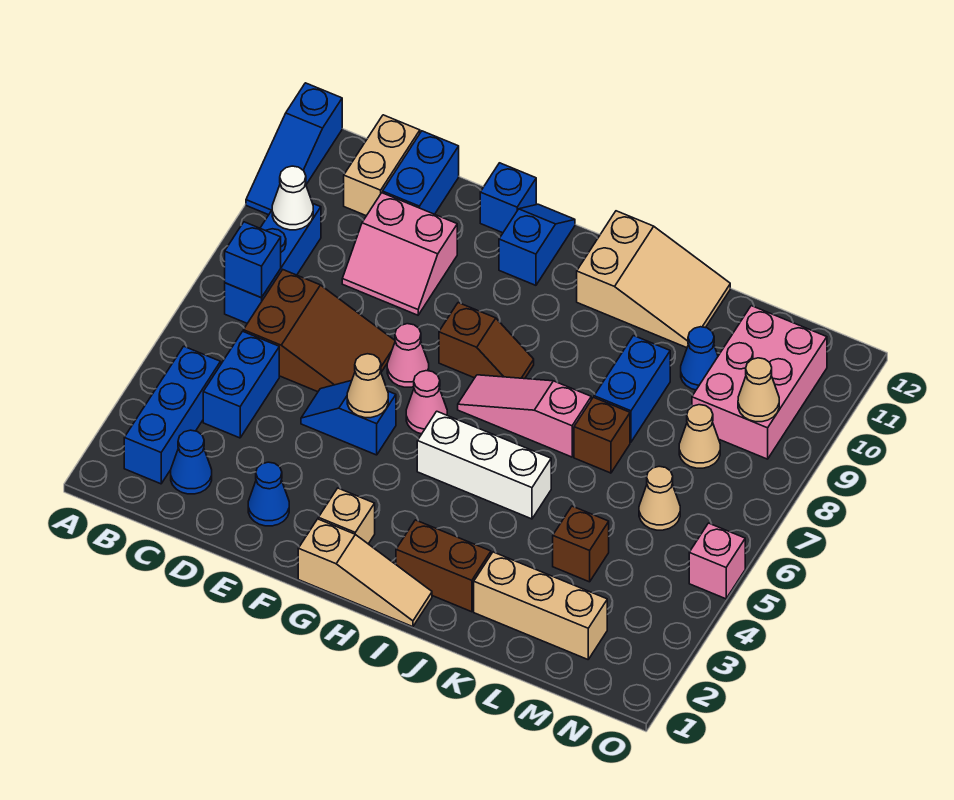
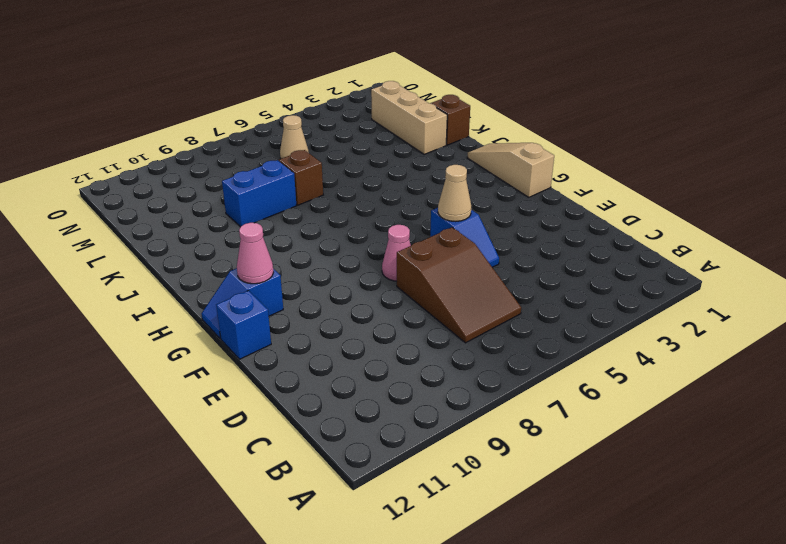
brown 2x3 slope [397,227,521,343] -> brown 2x3 slope turned to [243,270,395,392]
pink 1x1 cone [237,223,273,284] -> pink 1x1 cone moved to [406,371,447,434]
brown 1x1 brick [431,95,470,145] -> brown 1x1 brick moved to [553,506,609,582]
none -> blue 1x3 slope [246,83,342,215]
none -> blue 1x3 brick [124,346,221,484]
none -> blue 1x3 brick [225,204,321,323]
none -> blue 1x1 cone [171,430,212,494]

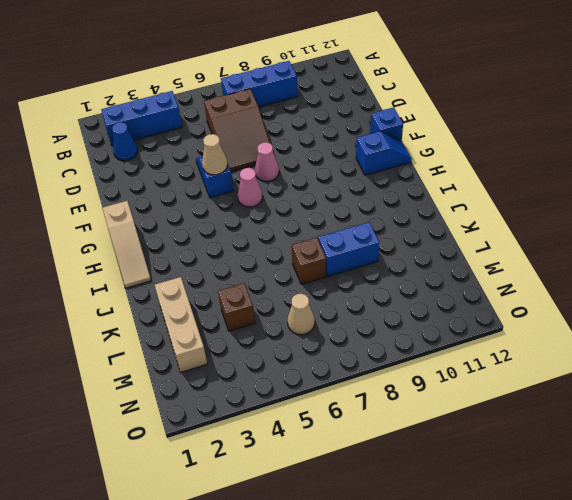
none -> blue 1x3 slope [246,83,342,215]
none -> blue 1x2 brick [203,331,279,438]
none -> tan 1x2 brick [344,115,420,216]
none -> pink 2x2 slope [342,193,457,315]

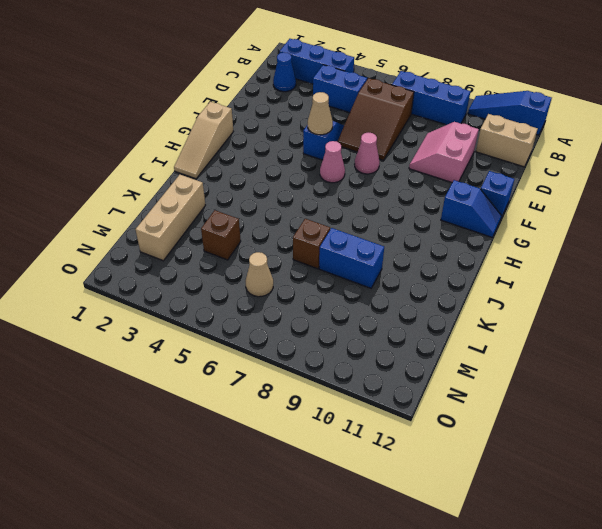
none -> blue 1x2 brick [383,131,459,214]
none -> blue 1x1 cone [248,462,289,526]
none -> tan 1x1 brick [318,488,375,544]
none -> brown 1x2 slope [439,303,534,379]

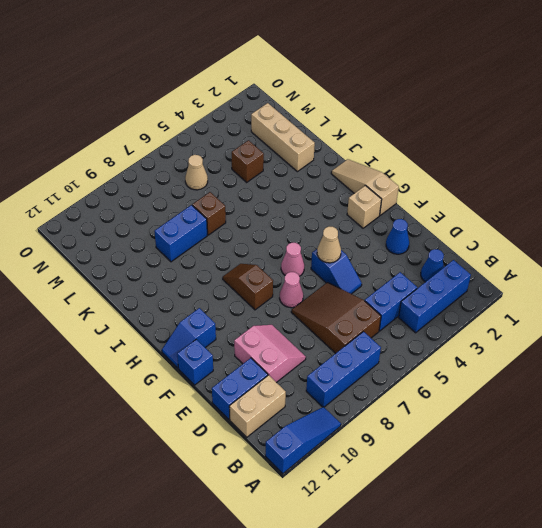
none -> white 1x3 brick [417,411,551,519]
none -> pink 1x3 slope [458,375,591,457]
none -> brown 1x2 brick [396,520,491,612]
none -> tan 2x3 slope [577,211,730,348]

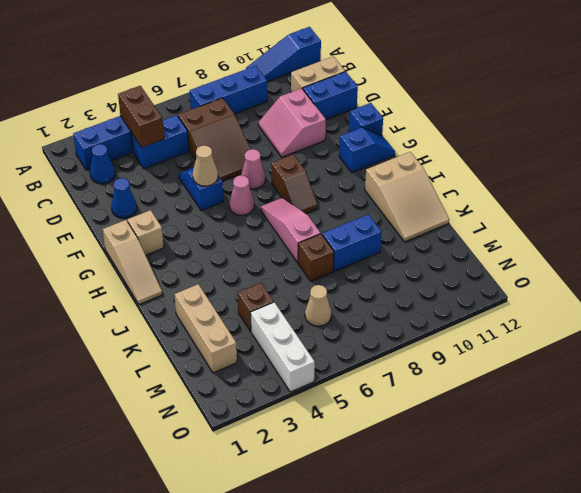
brown 1x2 brick [118,86,164,147] -> brown 1x2 brick moved to [396,520,491,612]
white 1x3 brick [250,302,315,392] -> white 1x3 brick moved to [417,411,551,519]
none -> blue 1x1 cone [681,327,718,390]
none -> tan 1x1 cone [679,405,720,468]
none -> pink 2x3 brick [692,306,827,459]
none -> pink 1x1 brick [689,523,745,599]

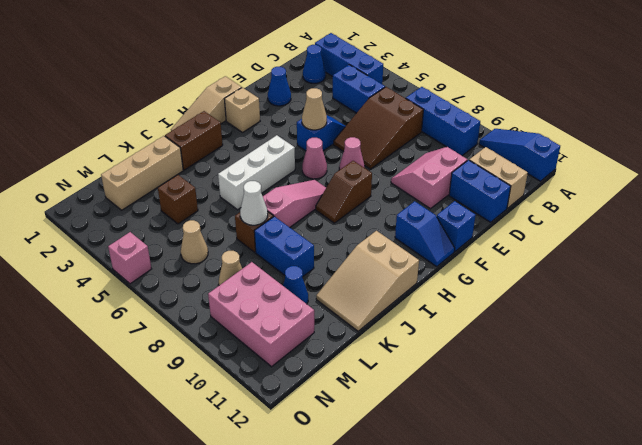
white 1x1 cone [240,181,268,225] -> white 1x1 cone moved to [272,166,313,230]
none -> blue 1x1 brick [225,222,281,298]
none -> tan 1x1 cone [738,358,779,422]

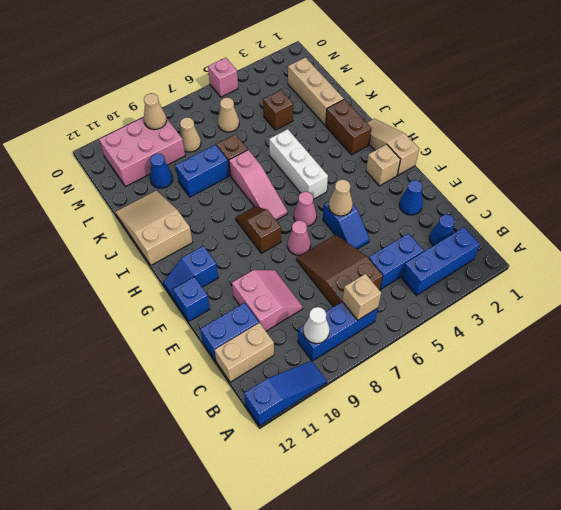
tan 1x1 brick [342,274,381,320] -> blue 1x1 brick [225,222,281,298]

